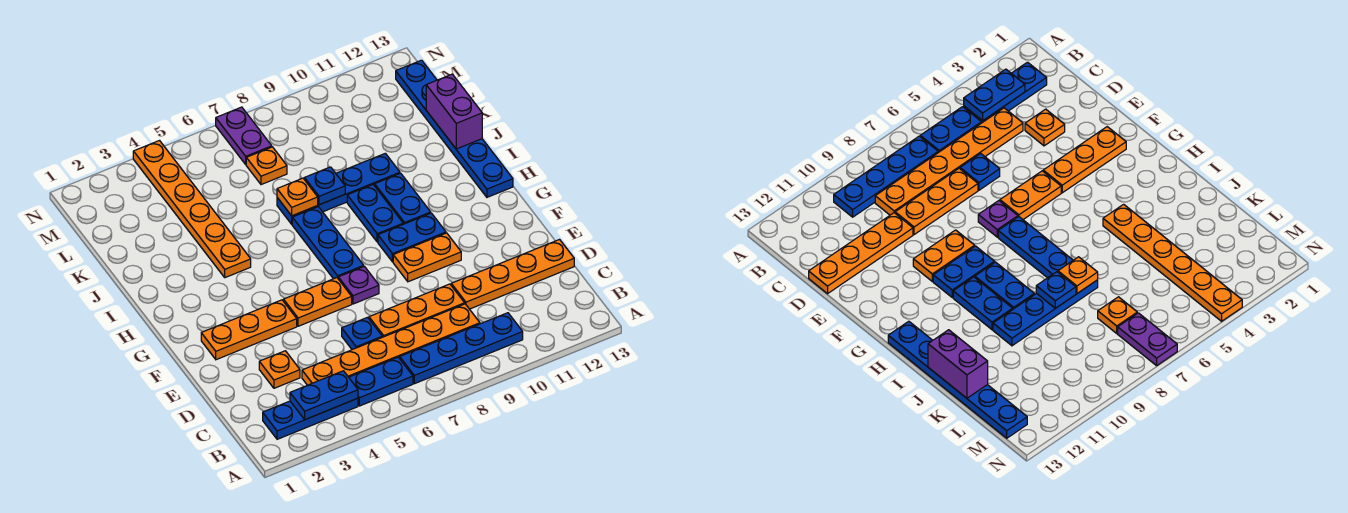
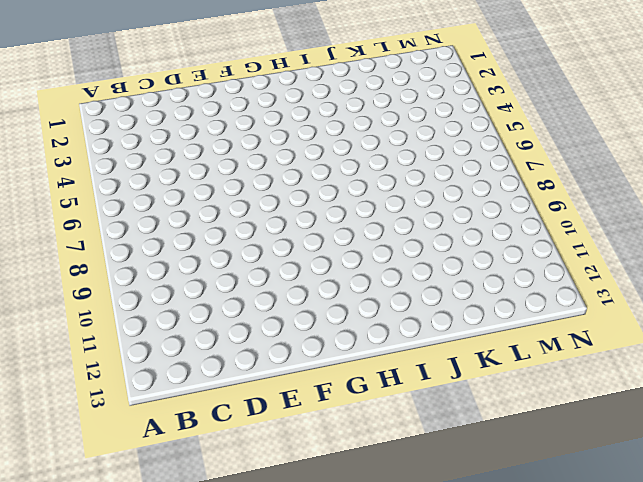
none -> blue 1x3 plate [263,398,358,439]
none -> blue 1x2 plate [349,357,413,406]
none -> blue 1x4 plate [400,313,523,384]

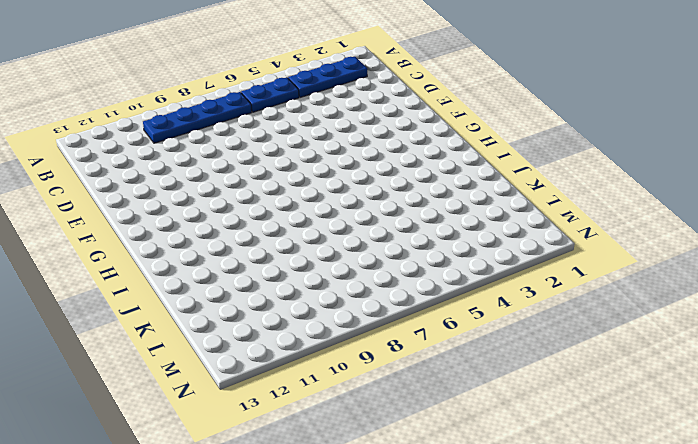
none -> orange 1x6 plate [302,304,480,385]
none -> orange 1x1 plate [259,351,300,388]
none -> blue 1x1 plate [342,317,382,350]

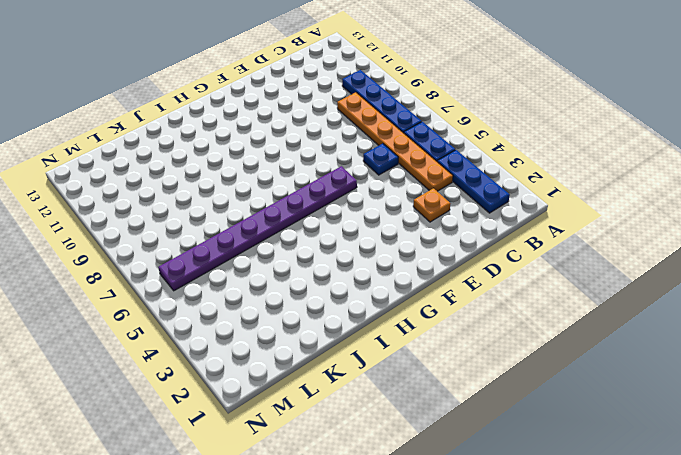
purple 1x8 plate [158,166,357,291] -> orange 1x2 plate [284,278,352,326]
none -> orange 1x3 plate [369,284,465,337]
none -> orange 1x4 plate [451,240,574,309]
none -> orange 1x3 plate [201,300,297,360]

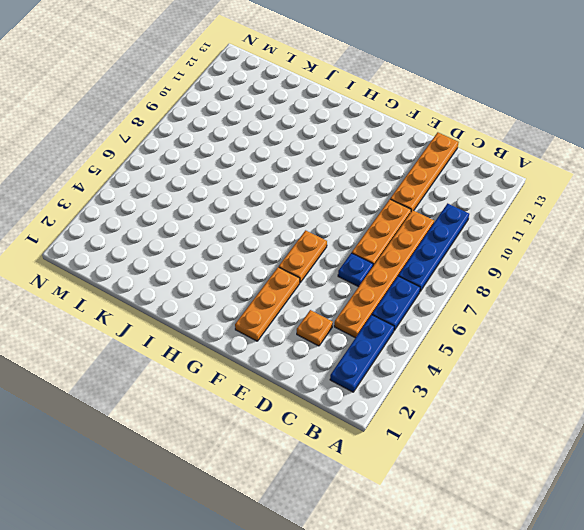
none -> purple 1x1 plate [338,266,379,304]
none -> orange 1x2 plate [393,233,461,282]
none -> blue 1x3 plate [292,207,364,279]

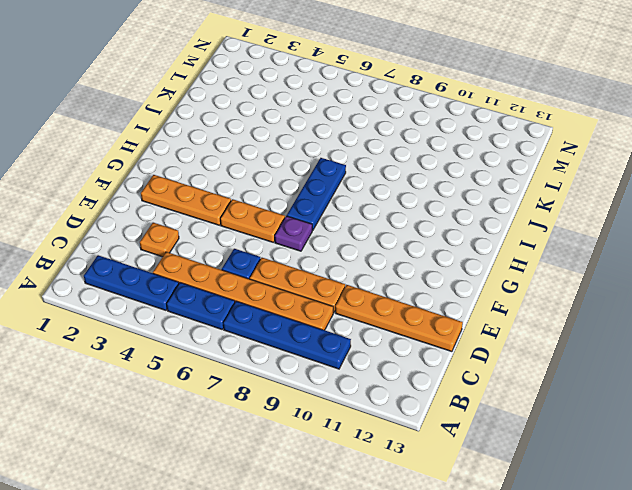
none -> orange 1x2 plate [393,233,461,282]
none -> blue 1x2 plate [378,213,446,262]
none -> blue 1x2 plate [347,185,403,242]

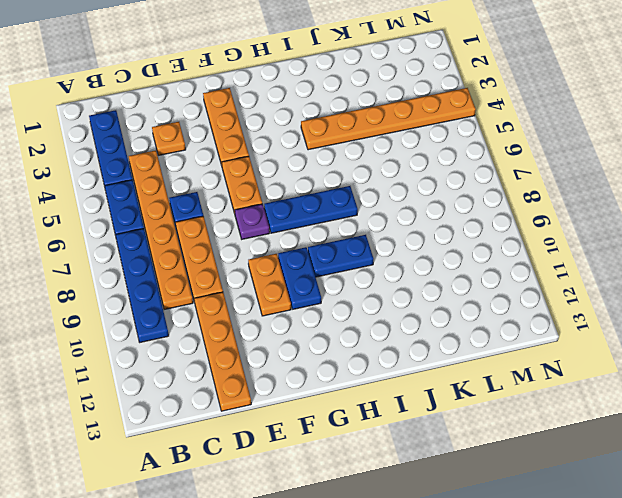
none -> blue 1x2 plate [375,173,431,224]
none -> blue 1x6 plate [396,60,513,197]
none -> blue 1x4 plate [277,153,400,224]

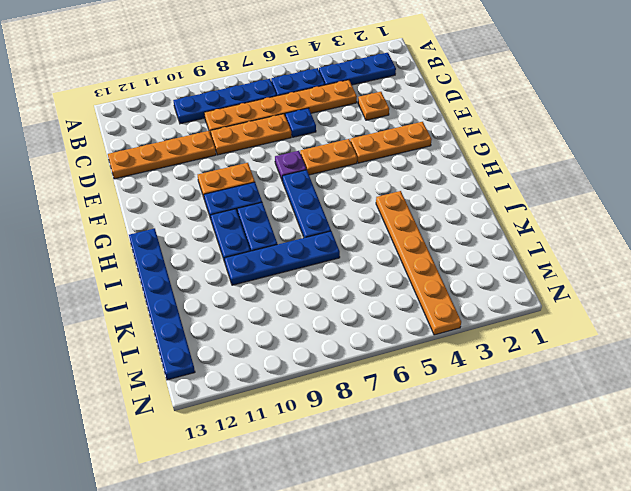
none -> orange 1x1 plate [246,147,287,185]
none -> purple 1x2 plate [216,107,272,164]
none -> blue 1x2 plate [290,371,358,420]

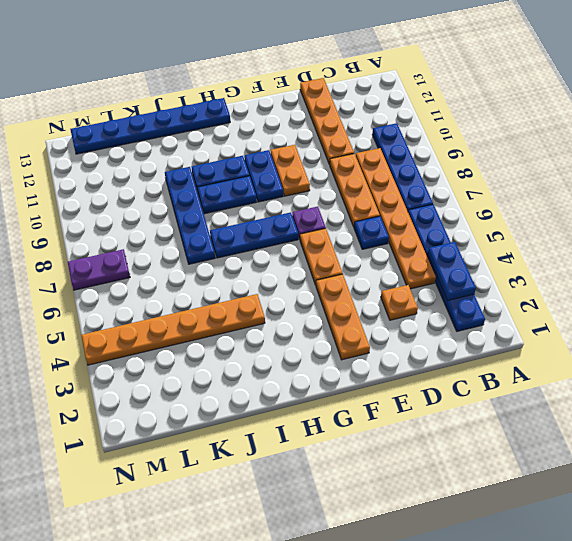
none -> orange 1x1 plate [246,147,287,185]
none -> orange 1x1 plate [277,178,318,216]
none -> blue 1x1 plate [304,167,345,205]

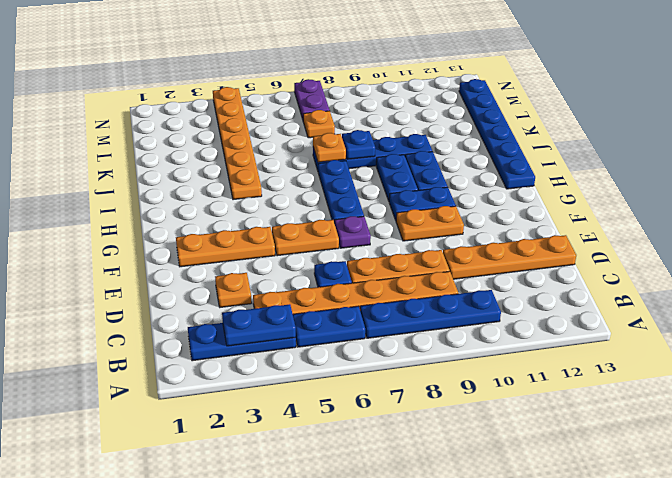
none -> purple 1x2 brick [426,74,482,149]

